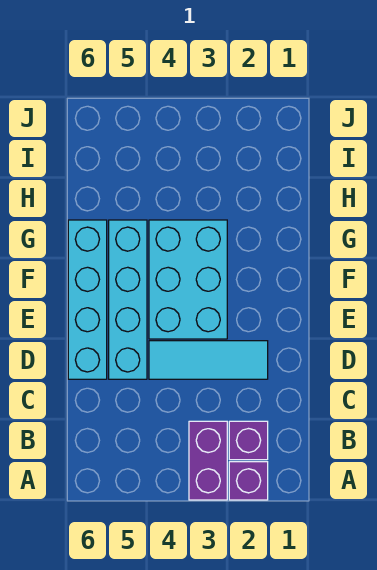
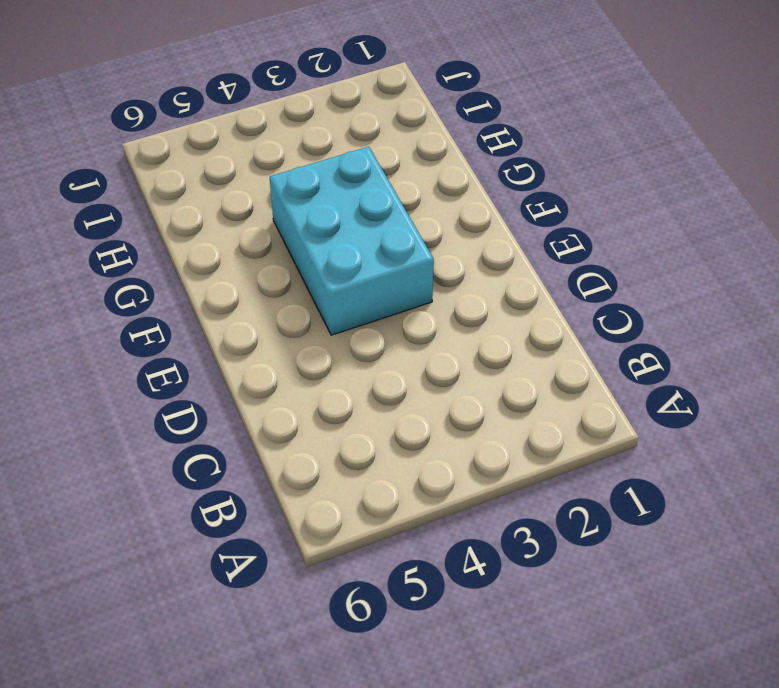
none -> purple 1x1 brick [229,462,268,500]
none -> purple 1x2 brick [189,421,227,500]

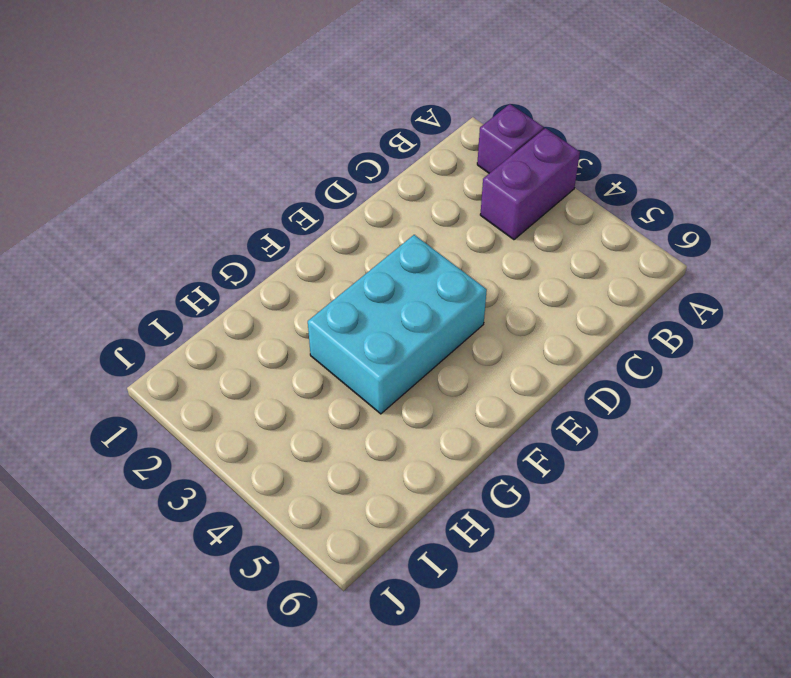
none -> purple 1x1 brick [229,421,268,460]
none -> cyan 1x3 tile [149,341,268,379]

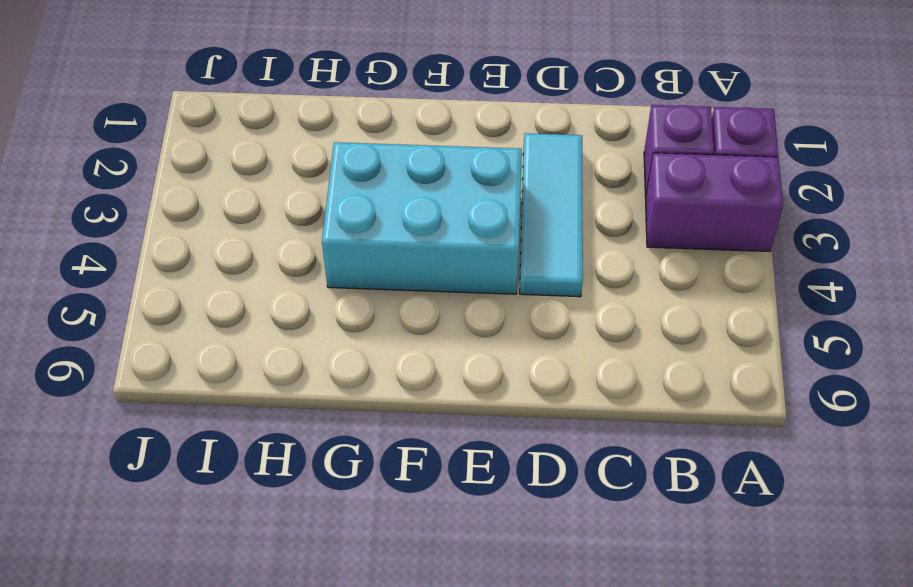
none -> cyan 1x4 brick [109,220,147,379]
none -> cyan 1x4 brick [68,220,107,379]

